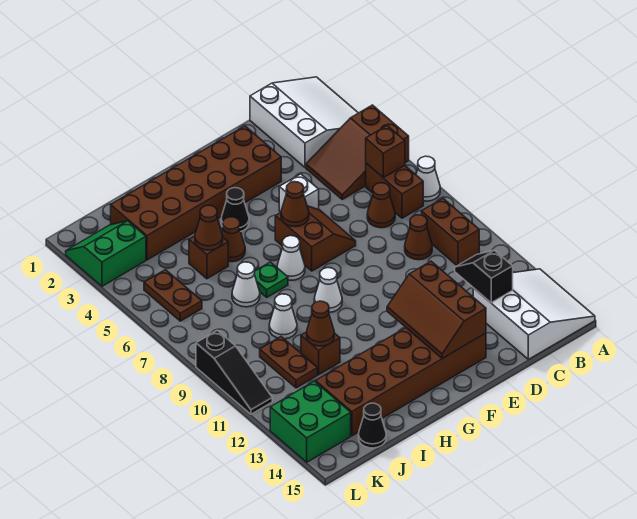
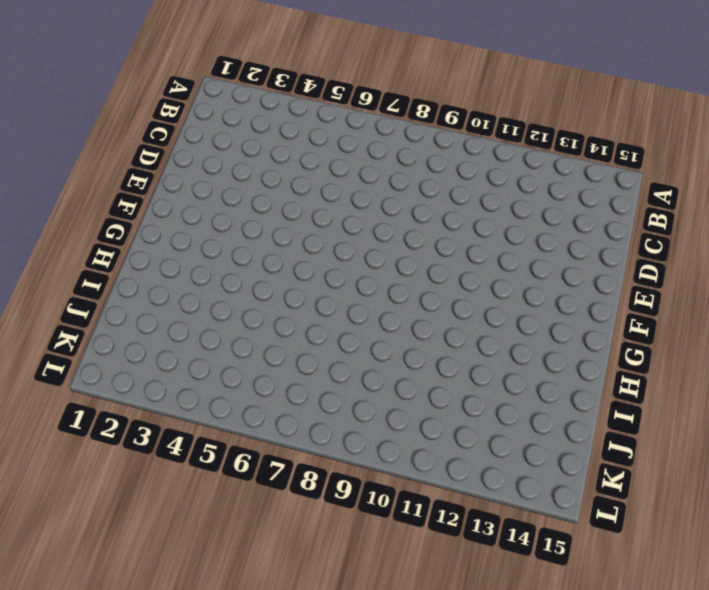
none -> white 3x3 slope [250,77,358,167]
none -> brown 2x3 slope [306,105,409,199]
none -> white 1x1 cone [416,156,440,201]
none -> white 3x3 slope [473,269,595,359]

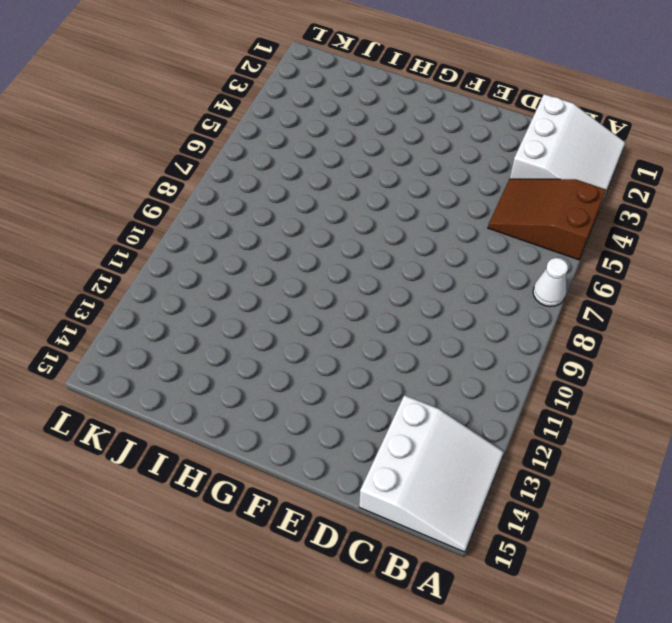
none -> brown 1x2 brick [366,163,423,218]
none -> brown 1x2 brick [422,198,479,266]
none -> brown 1x1 cone [367,183,395,228]
none -> brown 1x1 cone [405,215,432,260]

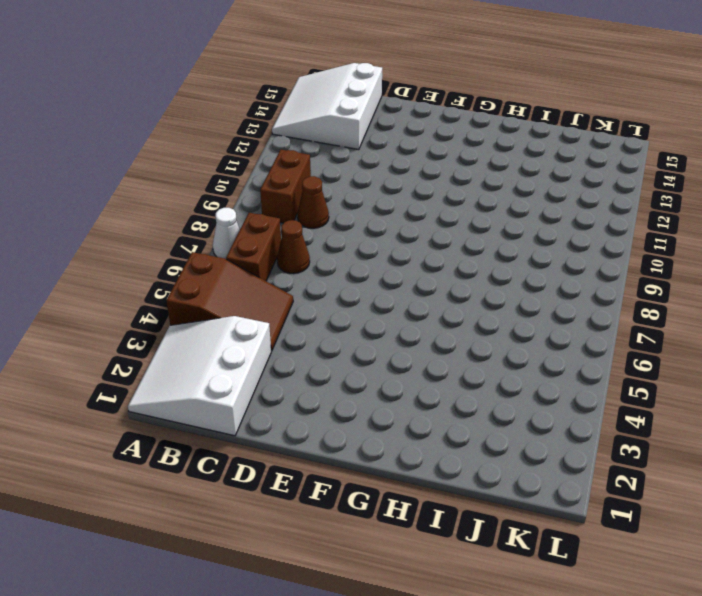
none -> brown 2x6 brick [111,126,281,260]
none -> white 1x1 brick [279,174,319,212]
none -> brown 2x2 slope [275,206,356,271]
none -> brown 2x6 brick [316,328,486,436]

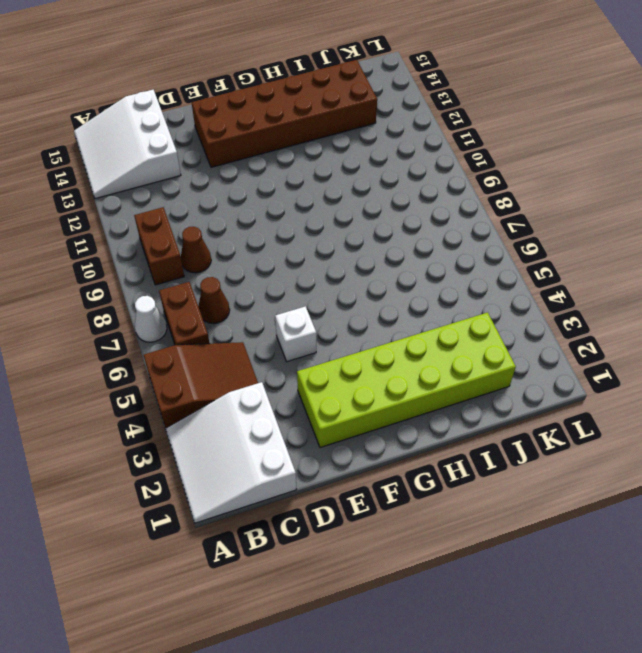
lime 2x6 brick [297,312,516,448] -> brown 2x6 brick [111,126,281,260]
none -> brown 2x2 slope [275,206,356,271]
none -> black 1x1 cone [221,188,249,231]
none -> white 1x1 cone [277,236,305,280]
none -> white 1x1 cone [314,268,342,312]

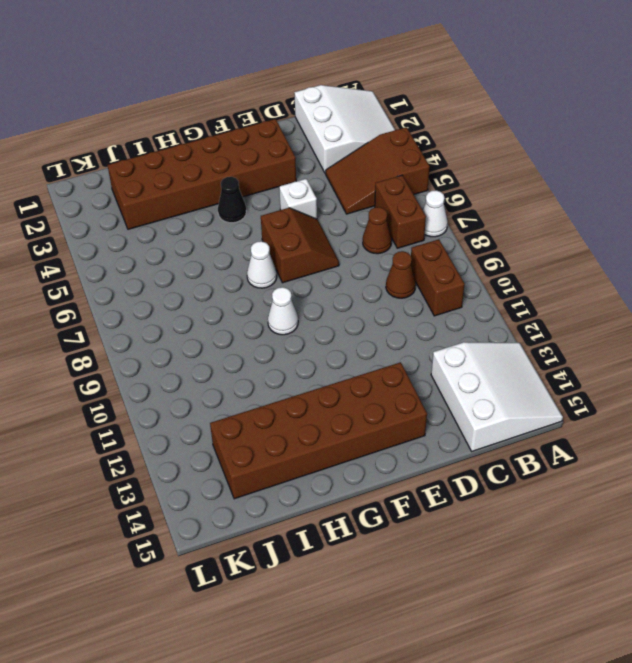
none -> brown 1x1 cone [222,217,245,262]
none -> green 1x1 plate [254,262,288,297]
none -> brown 1x1 brick [189,236,228,279]
none -> white 1x1 cone [232,262,260,307]

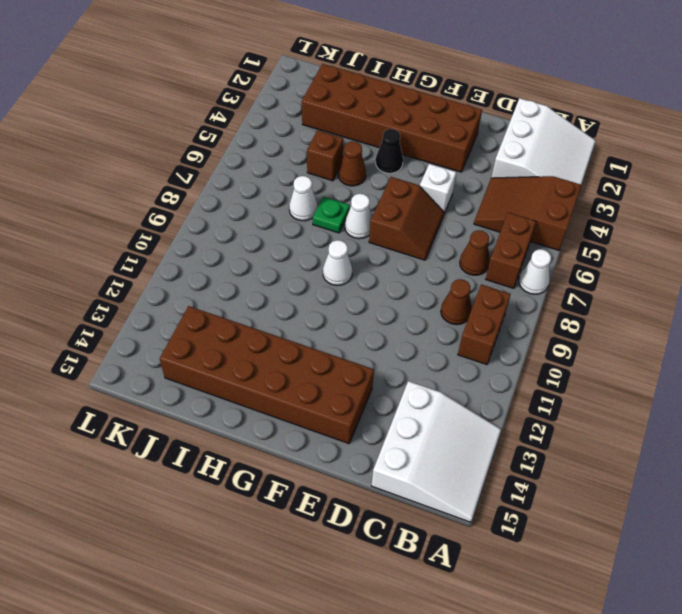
none -> white 1x1 cone [269,294,297,339]
none -> brown 1x1 brick [301,332,340,375]
none -> brown 1x2 plate [260,337,318,388]
none -> black 1x1 cone [359,403,386,448]

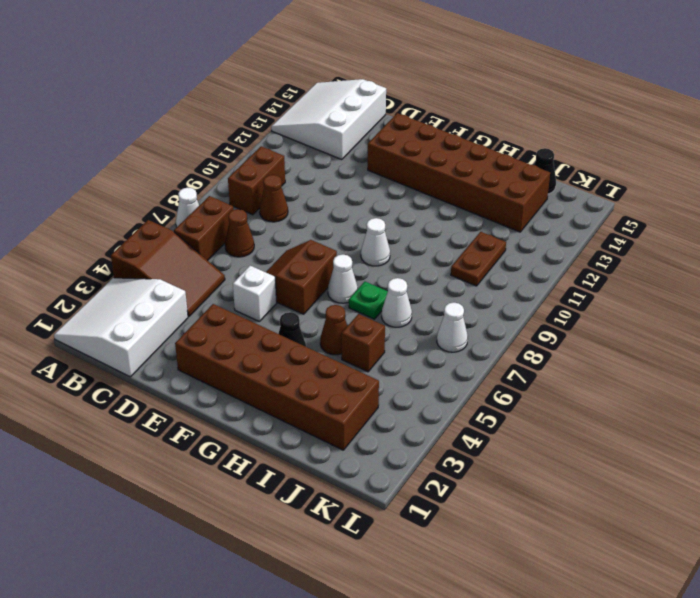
white 1x1 cone [437,303,468,352] -> white 1x1 cone moved to [269,294,297,339]
none -> brown 1x1 brick [301,332,340,375]
none -> green 2x2 slope [66,221,146,286]
none -> brown 1x2 plate [144,270,202,321]
none -> green 2x2 brick [270,381,351,462]

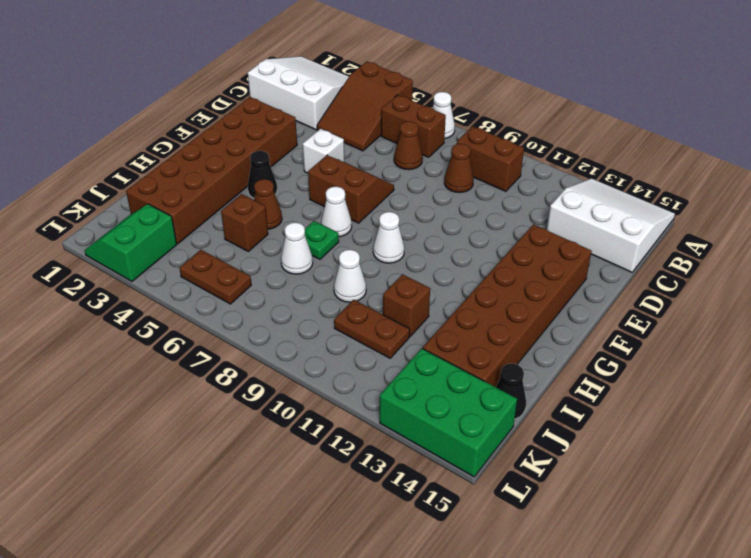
green 2x3 brick [380,348,517,477] -> green 2x2 brick [270,381,351,462]
none -> black 1x3 slope [196,330,272,414]
none -> brown 1x1 brick [366,126,405,178]
none -> black 1x2 slope [455,250,513,303]
none -> brown 2x3 slope [387,261,486,358]

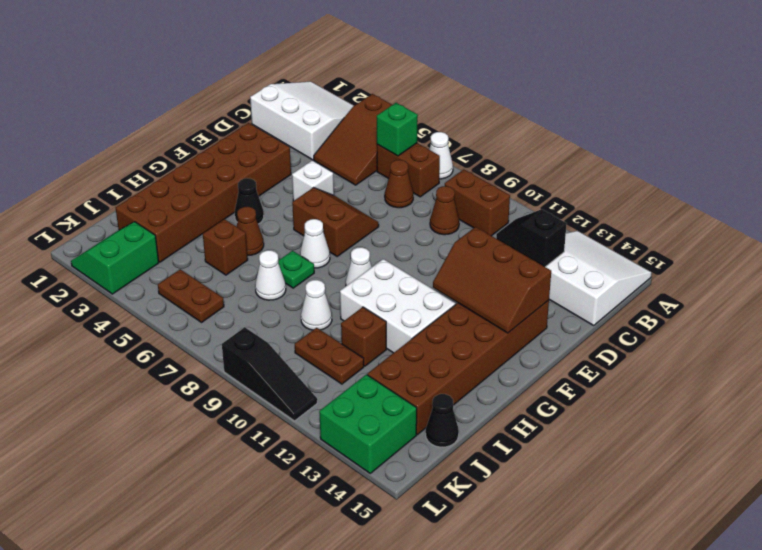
green 1x1 brick [377,103,418,156] -> brown 1x1 brick [366,126,405,178]
white 2x3 brick [340,259,455,353] -> none
none -> brown 1x1 cone [281,182,309,227]
none -> brown 1x1 cone [195,205,223,250]
none -> brown 1x1 cone [307,301,334,346]

